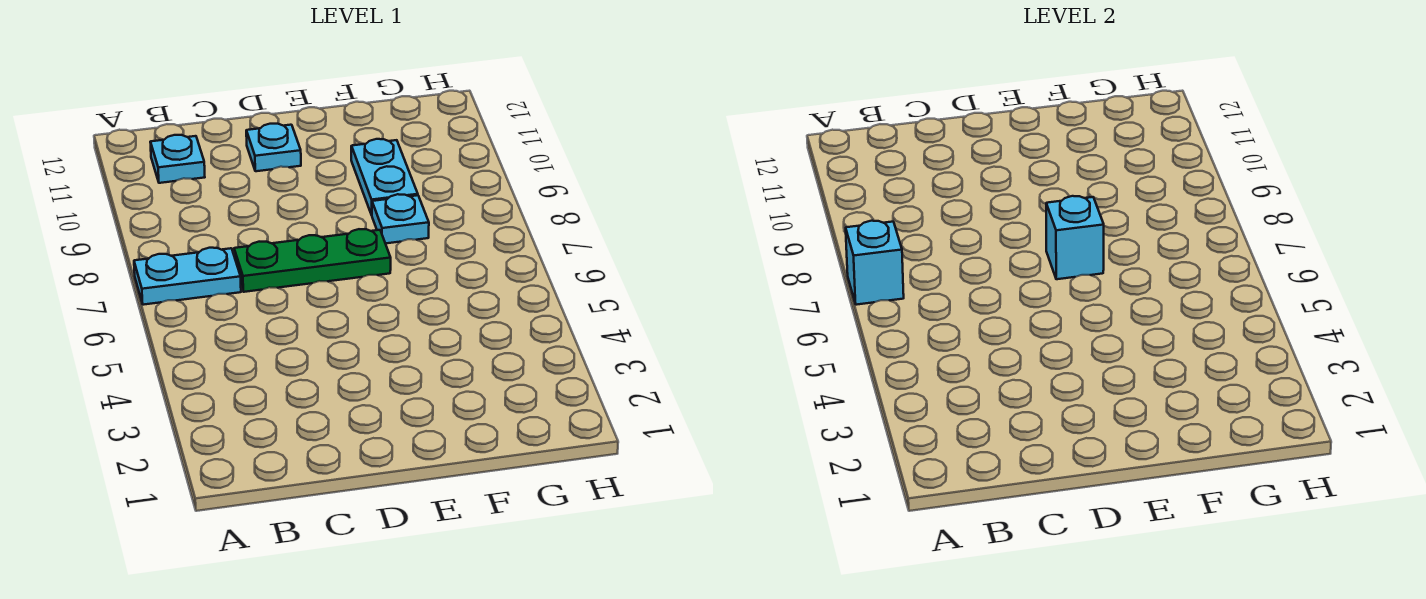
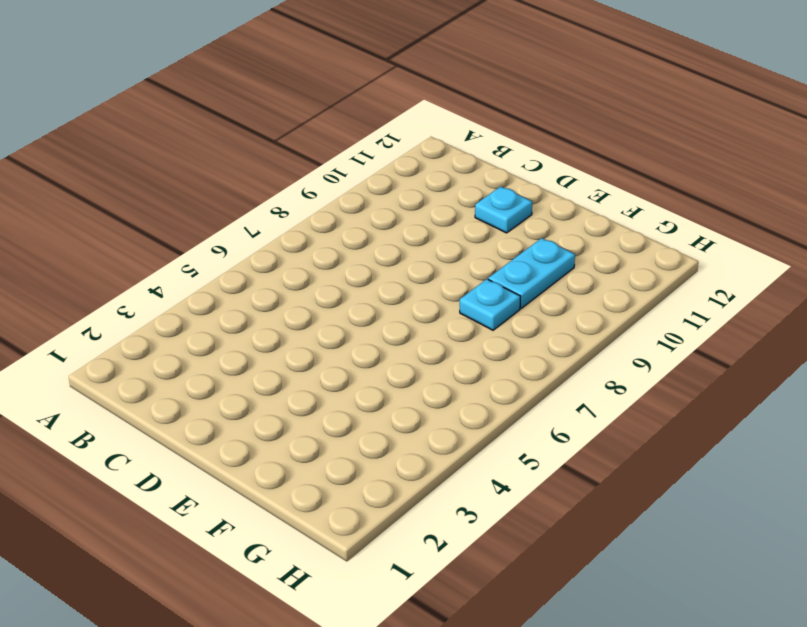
none -> cyan 1x2 plate [134,248,241,305]
none -> cyan 1x1 plate [150,135,205,183]

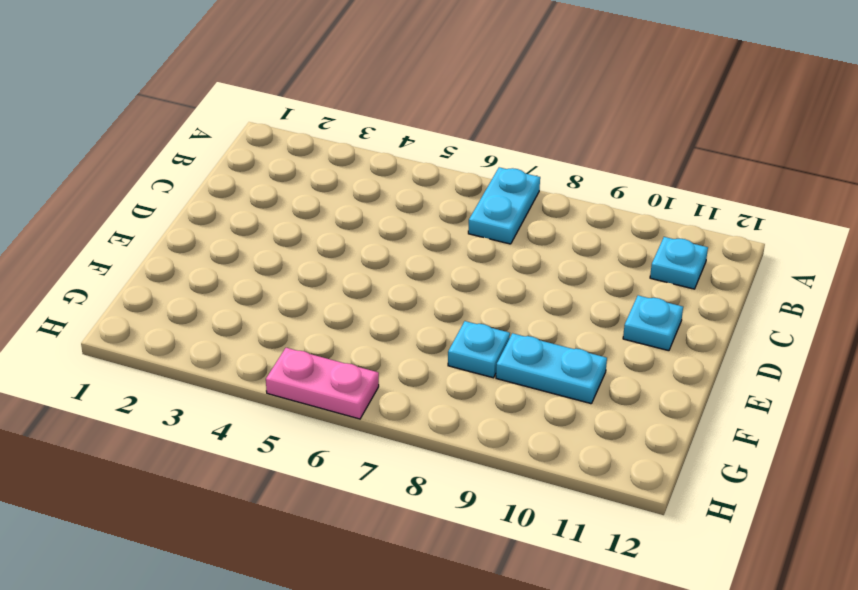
pink 1x2 plate [266,348,379,419] -> none
none -> green 1x3 plate [234,229,391,292]
none -> cyan 1x1 brick [846,221,904,305]

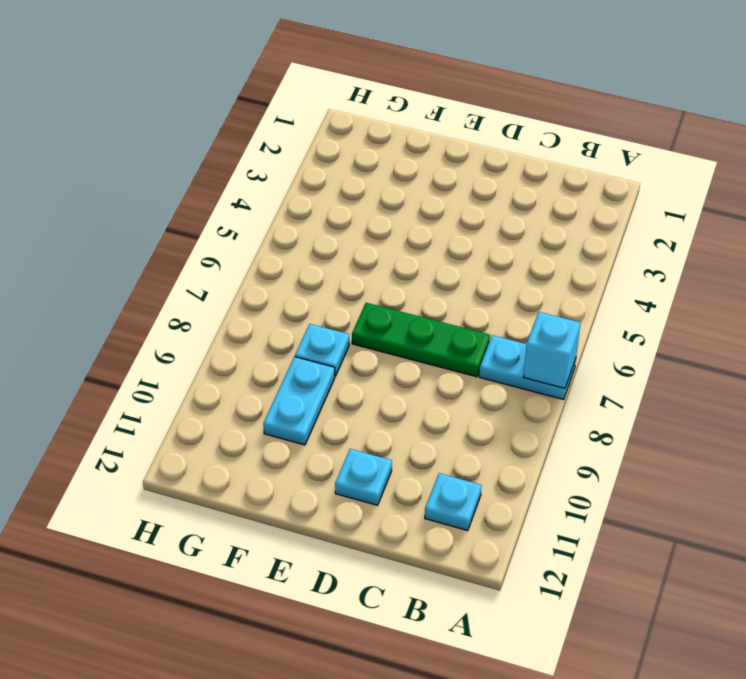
none -> cyan 1x1 brick [1046,196,1104,279]

